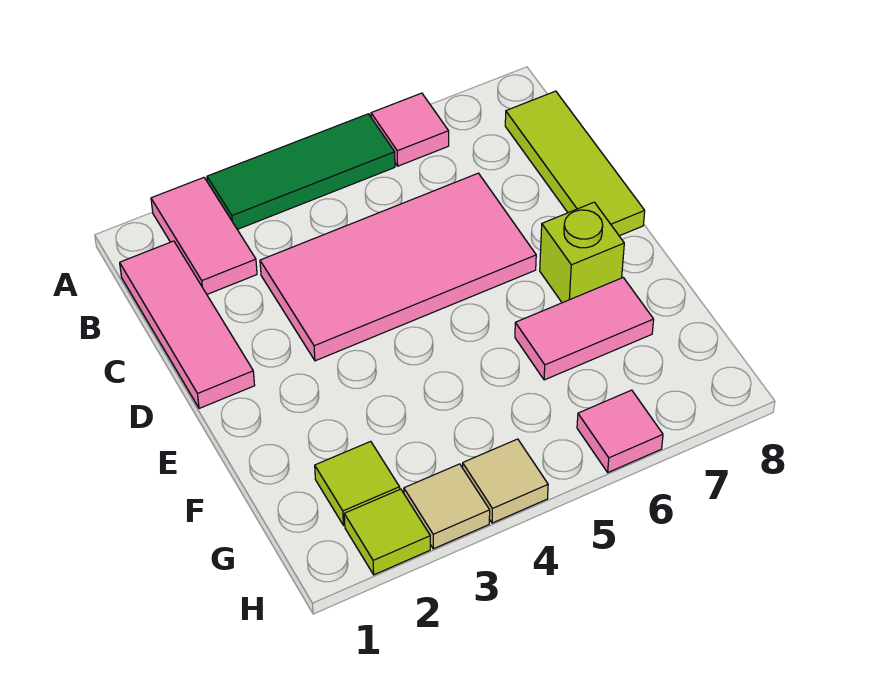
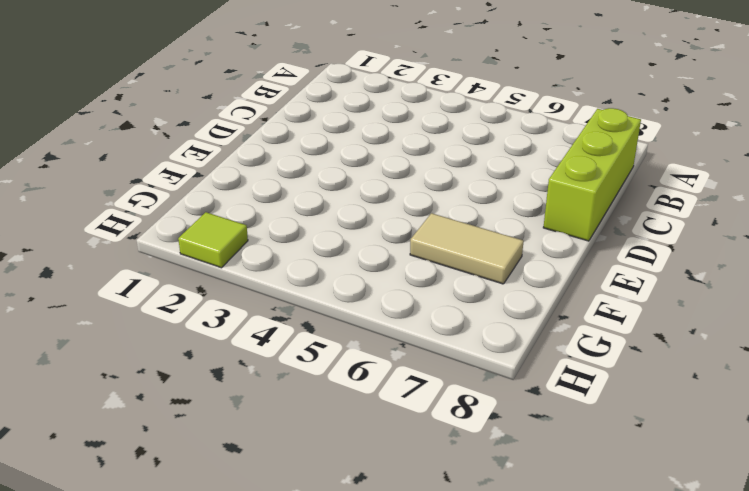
lime 1x3 brick [543,108,641,241] -> lime 1x3 tile [505,91,645,236]
tan 1x2 tile [410,213,524,284] -> pink 1x2 tile [515,278,654,380]
none -> pink 1x2 tile [151,178,257,294]
none -> green 1x3 tile [207,114,395,229]
none -> pink 1x1 tile [371,93,449,166]

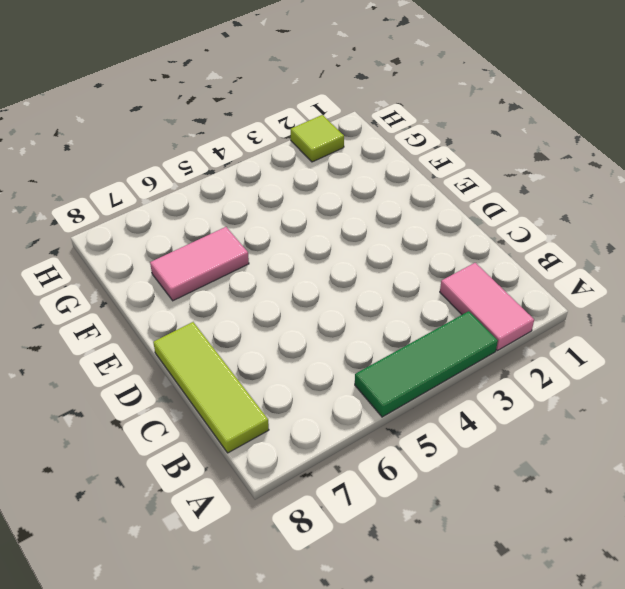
none -> pink 1x1 tile [371,93,449,166]
none -> pink 1x3 tile [120,241,255,408]
none -> pink 2x4 tile [260,173,536,361]

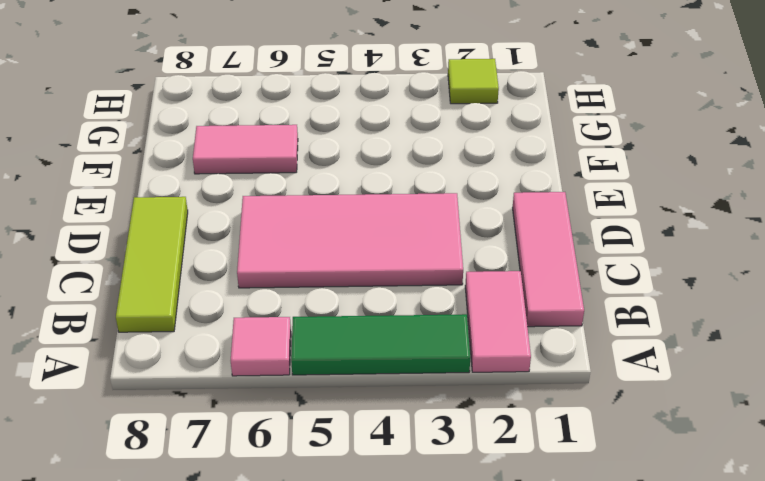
none -> lime 1x1 brick [540,202,624,303]
none -> lime 1x1 tile [315,441,400,525]
none -> tan 1x1 tile [404,464,490,549]

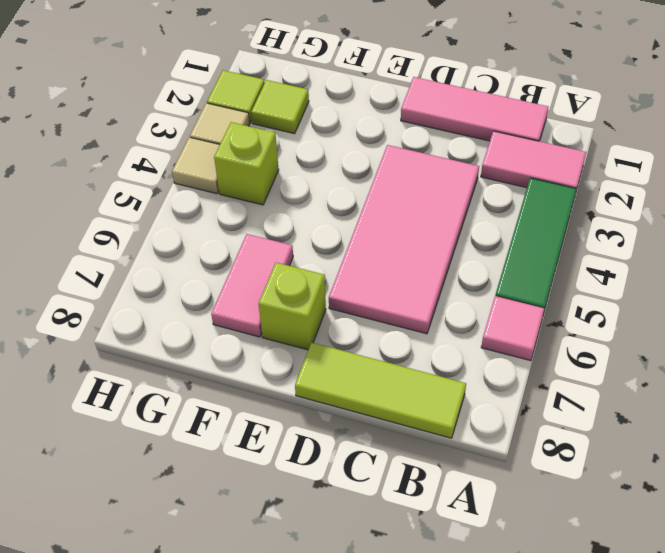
lime 1x1 brick [214,122,279,205] -> none
none -> pink 1x1 tile [577,390,663,472]

